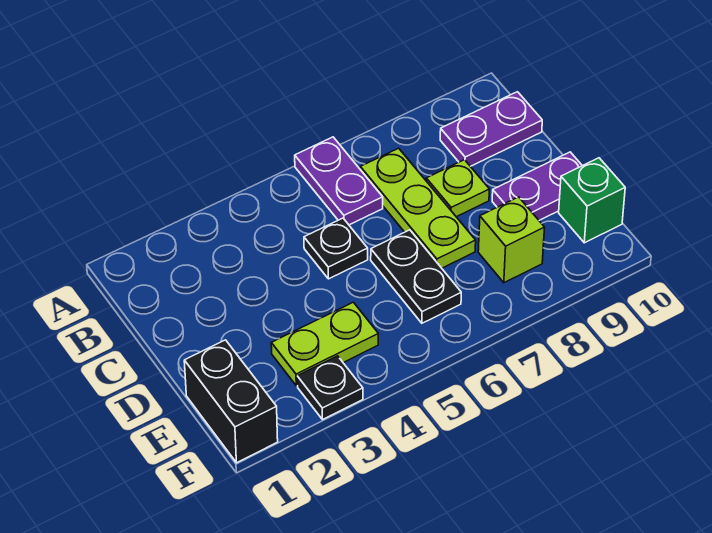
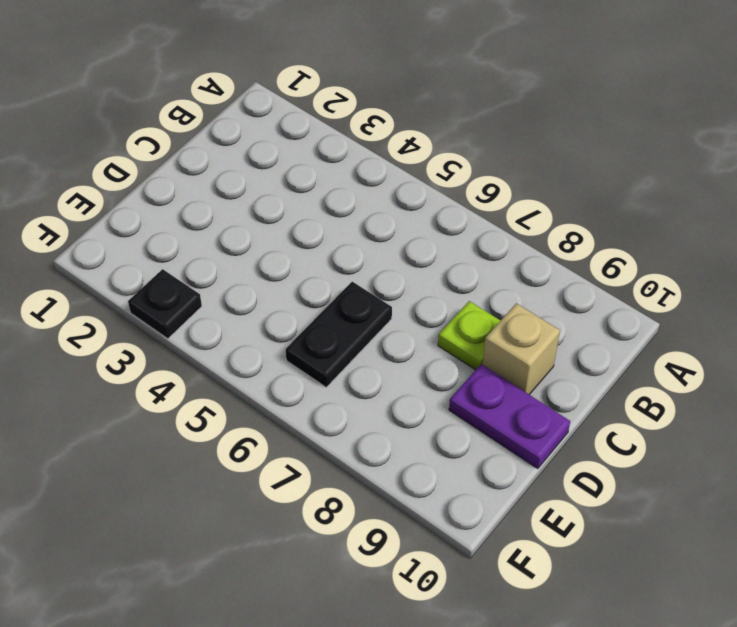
tan 1x1 brick [482,303,560,395] -> none
none -> purple 1x2 plate [295,137,383,225]
none -> lime 1x3 plate [360,148,476,268]
none -> purple 1x2 plate [440,92,542,166]

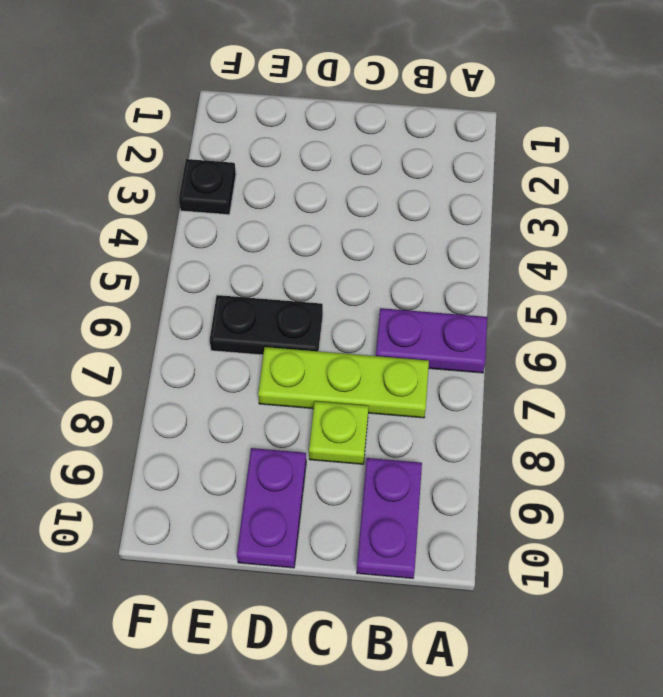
none -> black 1x1 plate [304,218,368,279]
none -> black 1x2 brick [184,340,278,463]
none -> lime 1x2 plate [271,302,378,386]

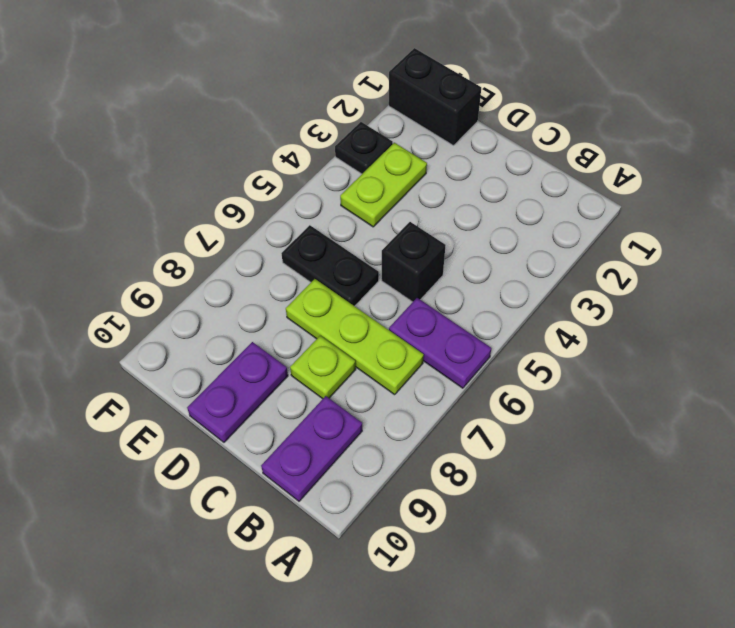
black 1x1 brick [382,222,446,302] -> black 1x1 plate [304,218,368,279]
none -> lime 1x1 brick [478,197,545,283]
none -> green 1x1 brick [559,158,625,243]

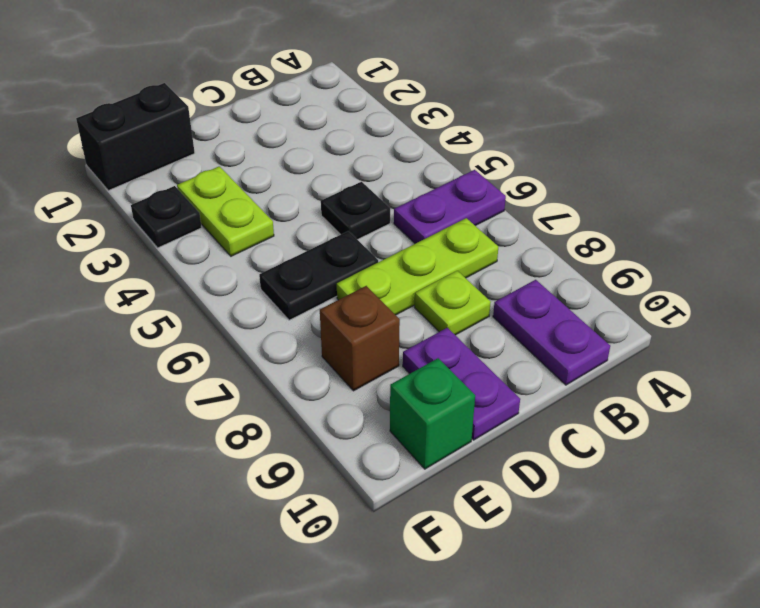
brown 1x1 brick [320,286,400,391] -> lime 1x1 brick [478,197,545,283]

